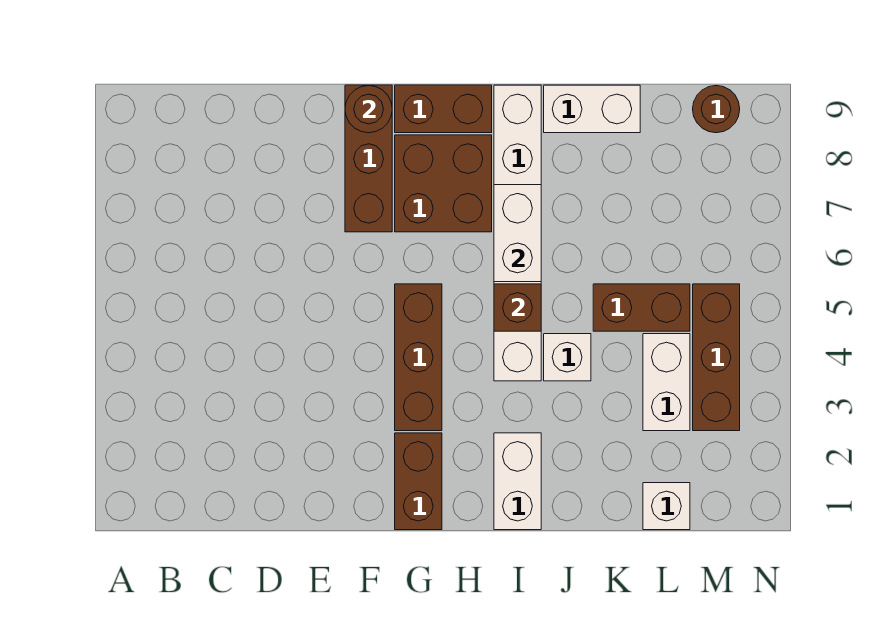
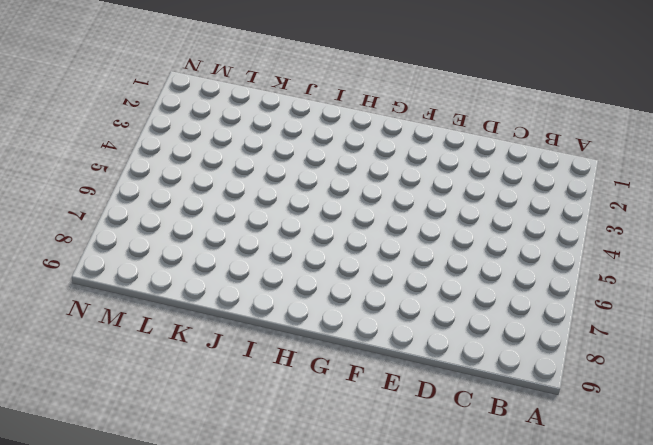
none -> brown 1x3 brick [345,85,392,232]
none -> brown 1x2 brick [395,433,442,530]
none -> brown 1x3 brick [395,284,442,431]

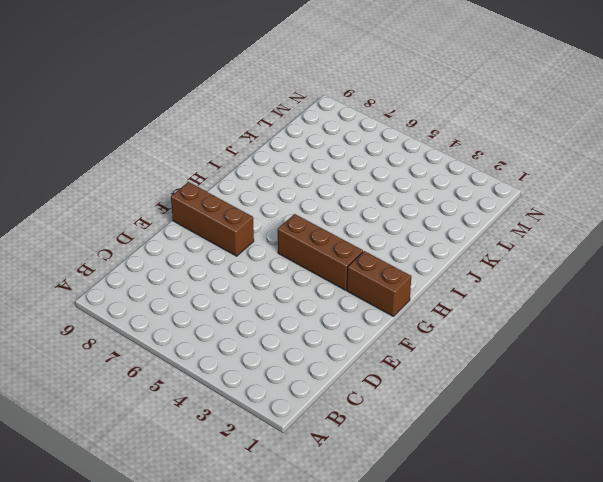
none -> brown 2x2 brick [395,135,492,232]
none -> brown 1x2 brick [395,85,492,133]
none -> white 1x2 brick [494,433,541,530]

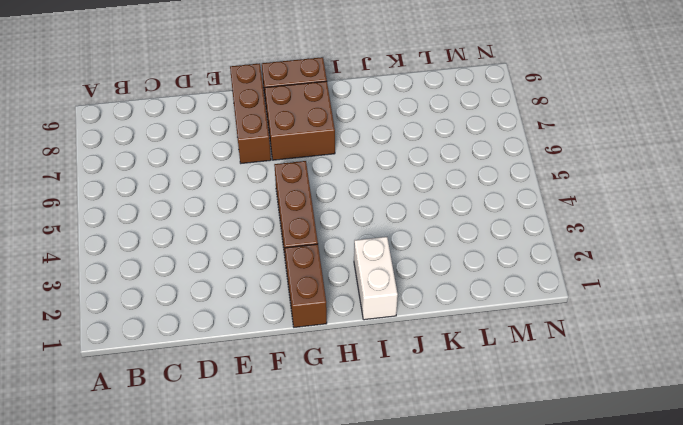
none -> white 1x6 brick [494,85,541,381]
none -> white 1x1 brick [544,334,591,381]
none -> white 1x2 brick [544,85,640,133]

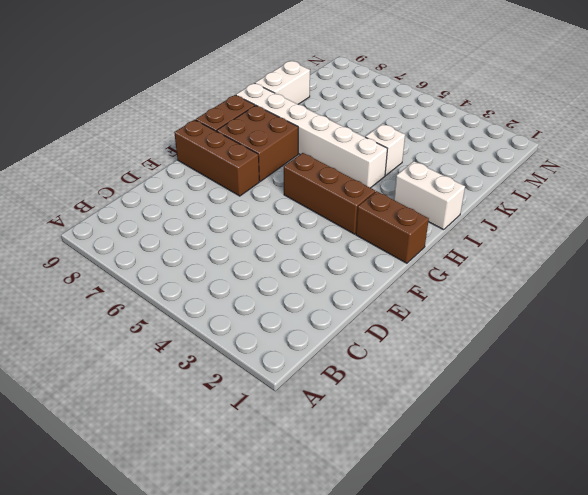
none -> brown 1x2 brick [593,284,690,331]
none -> white 1x1 brick [643,483,690,530]
none -> white 1x2 brick [643,334,690,431]

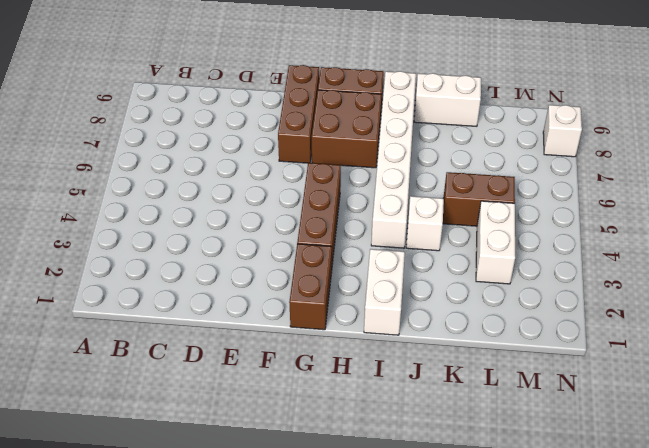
white 1x1 brick [543,105,582,157] -> white 1x1 brick moved to [643,483,690,530]
none -> brown 1x3 brick [693,284,740,431]
none -> brown 1x1 round brick [693,86,740,133]
none -> brown 1x1 round brick [345,86,392,133]

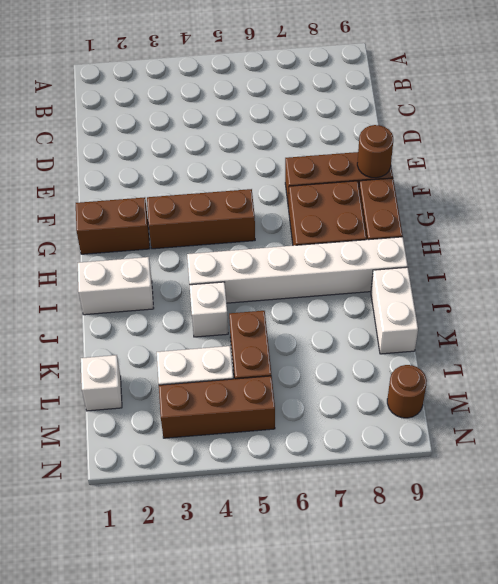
none -> brown 1x1 brick [494,284,541,331]
none -> white 1x2 brick [494,185,541,282]

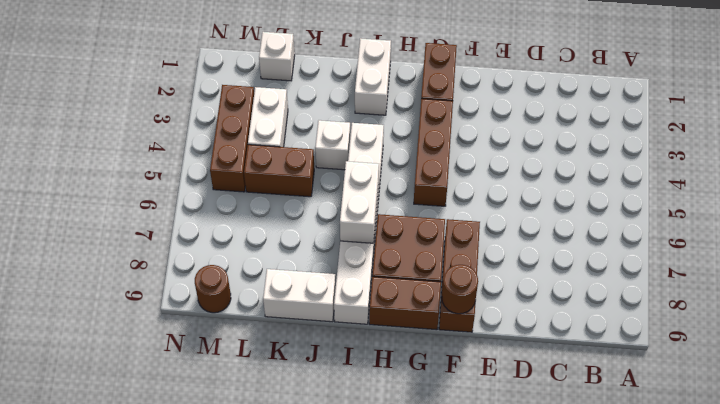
none -> brown 1x1 brick [494,284,541,331]

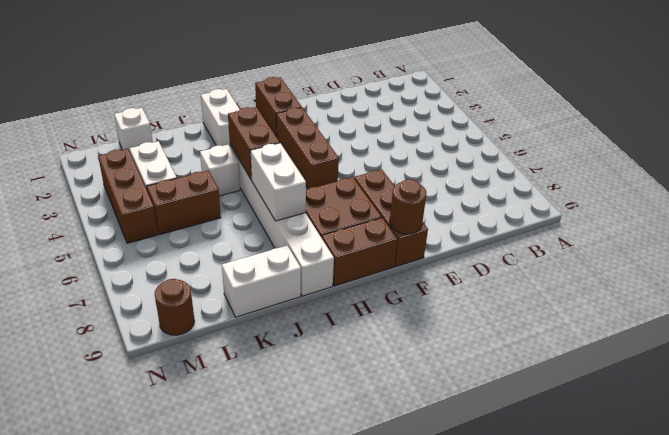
brown 1x2 brick [228,107,280,180] -> brown 1x1 brick [494,284,541,331]

